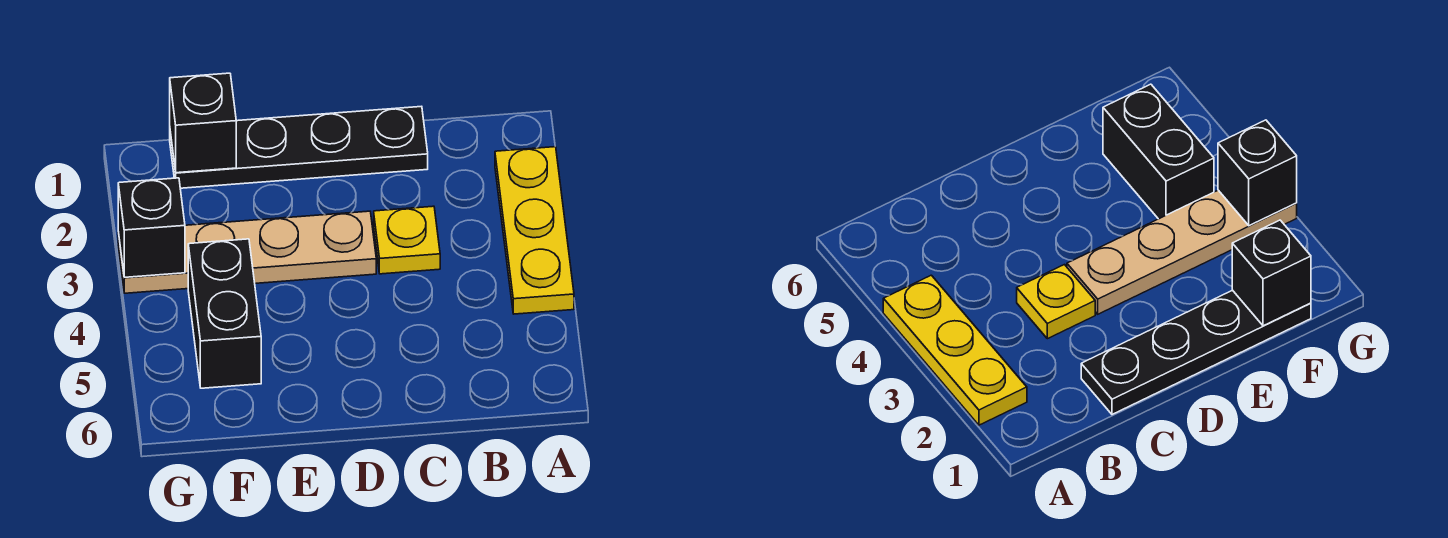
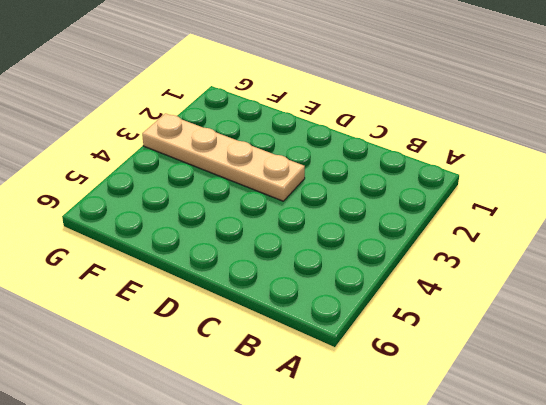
none -> yellow 1x3 plate [495,147,574,314]
none -> black 1x4 plate [170,106,428,188]

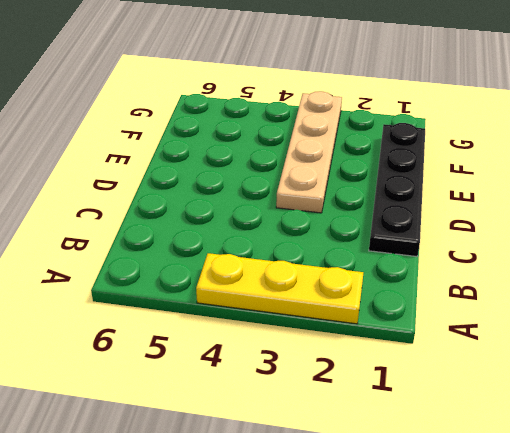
none -> yellow 1x1 plate [374,206,440,274]
none -> black 1x2 brick [188,239,261,388]

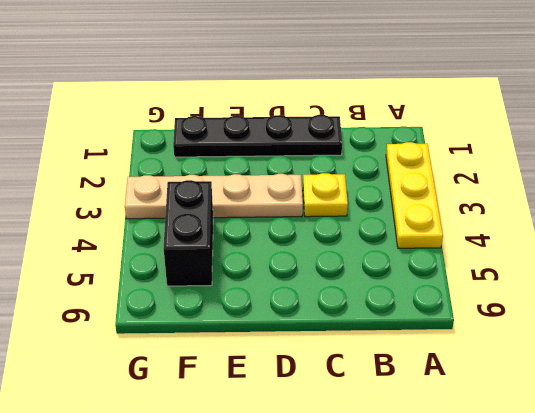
none -> black 1x1 brick [170,73,236,173]
none -> black 1x1 brick [118,178,185,277]

